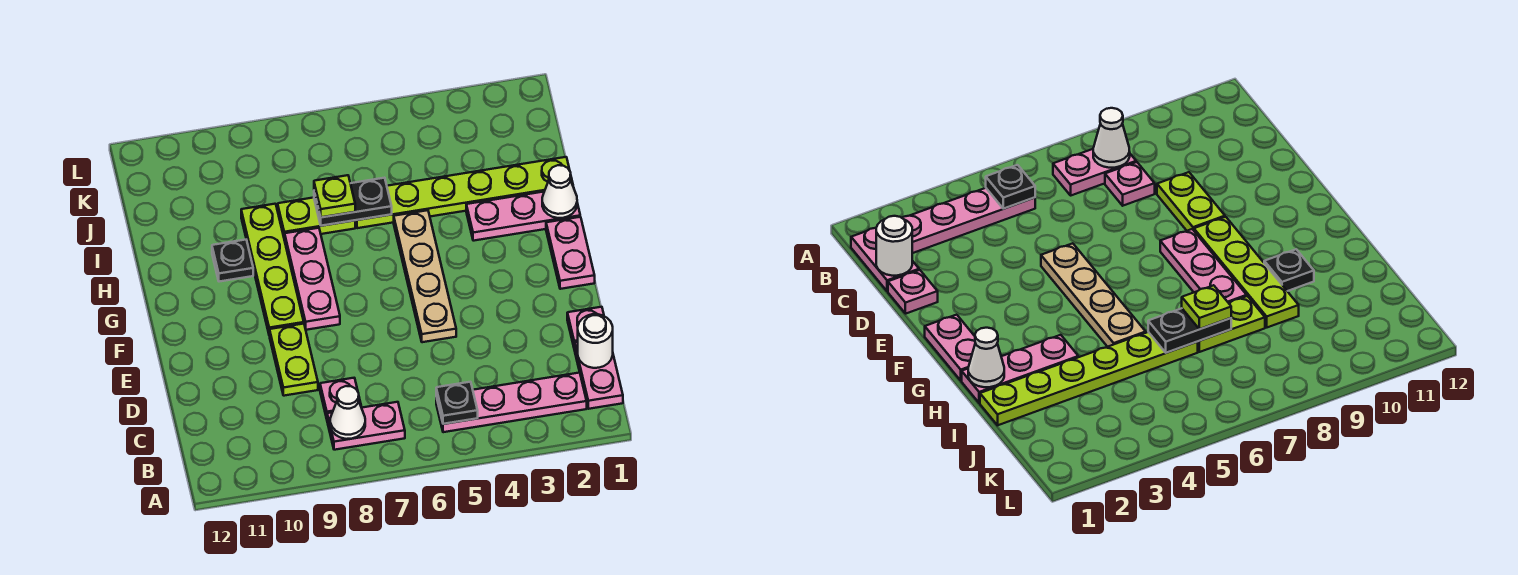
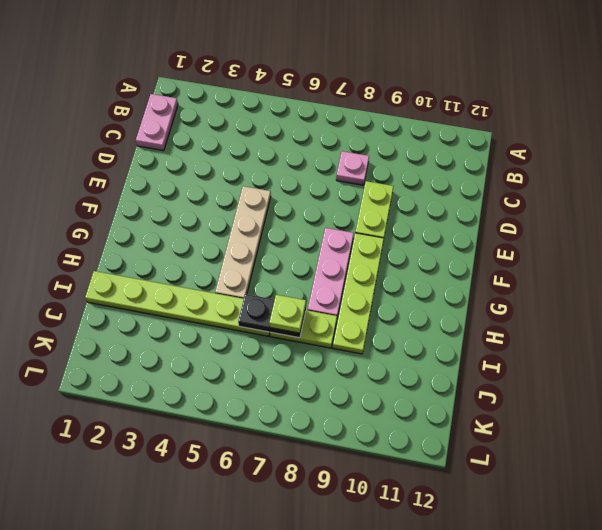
none -> pink 1x4 plate [436,373,587,432]
none -> pink 1x2 plate [327,402,405,450]
none -> pink 1x1 plate [567,307,604,346]

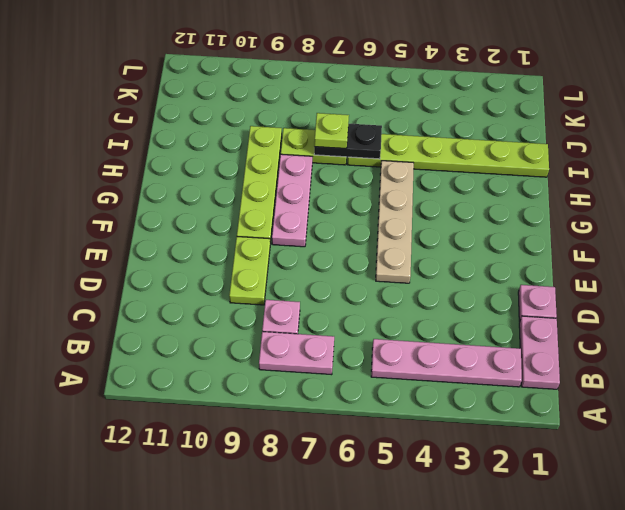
none -> pink 1x2 plate [546,217,595,289]
none -> pink 1x3 plate [466,192,580,241]
none -> black 1x1 plate [212,240,253,282]

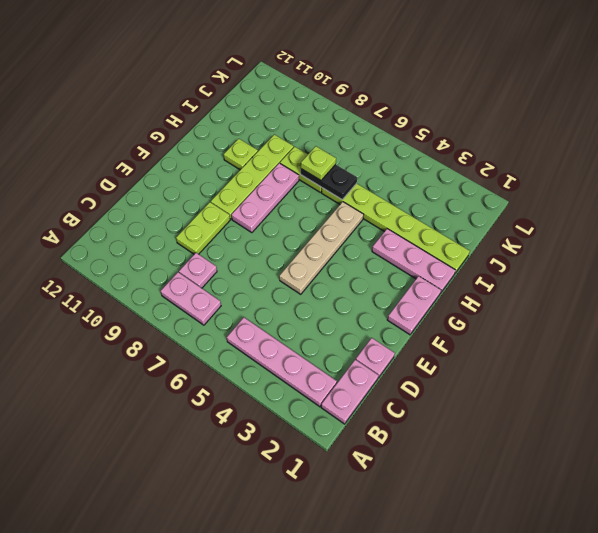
lime 1x1 plate [224,139,258,170] -> black 1x1 plate [212,240,253,282]
none -> black 1x1 plate [436,382,478,424]
none -> white 1x1 cone [330,386,365,439]
none -> white 1x1 round brick [578,314,613,368]

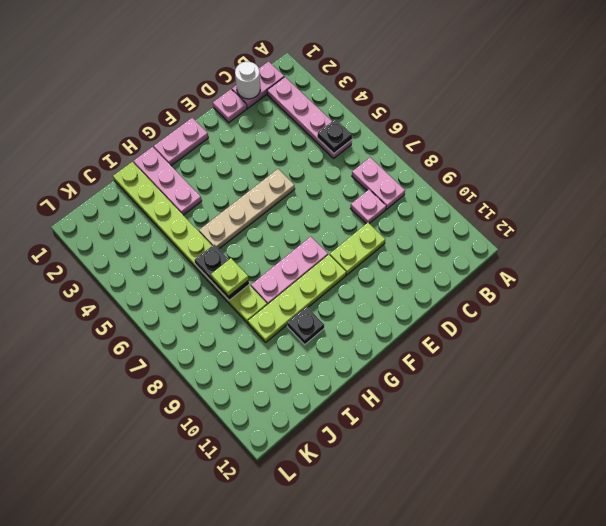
none -> white 1x1 cone [330,386,365,439]
none -> white 1x1 cone [542,165,577,218]

